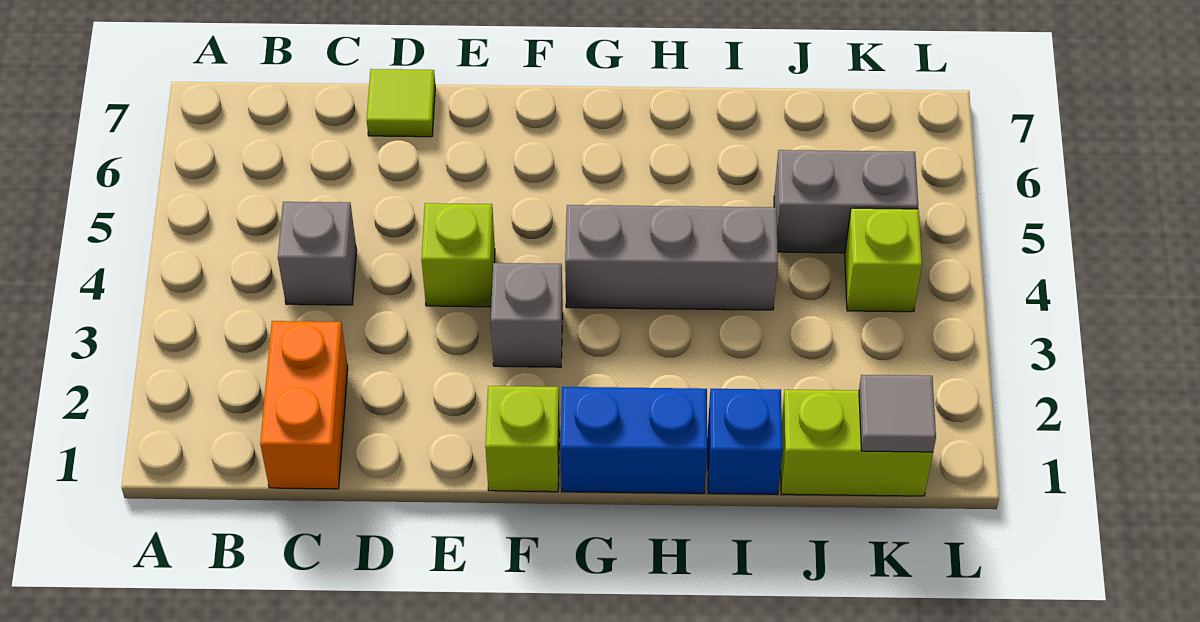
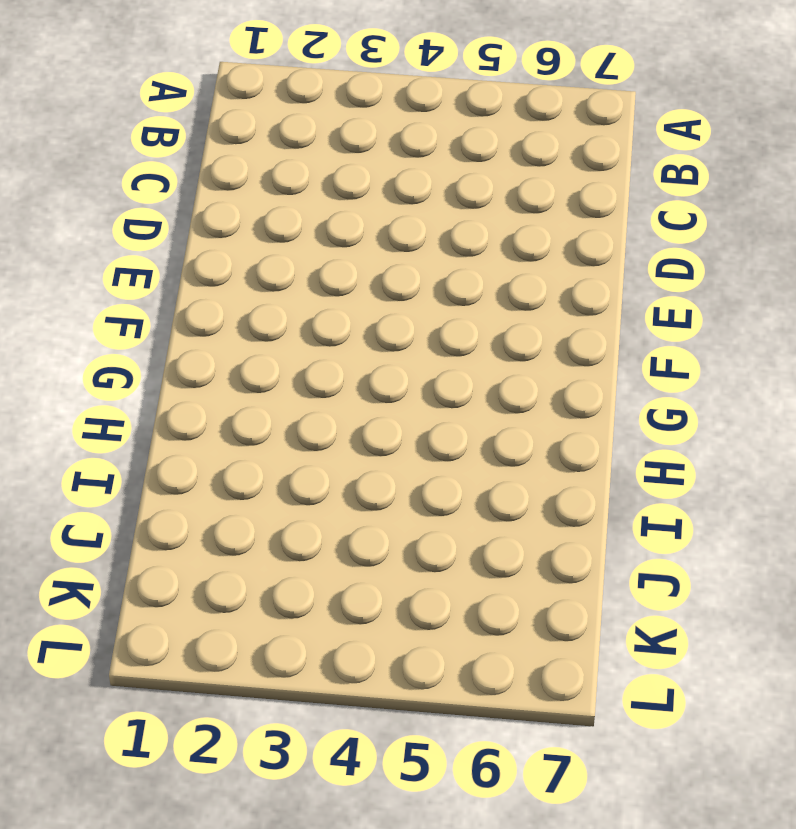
none -> orange 1x2 brick [260,321,348,489]
none -> grey 1x1 brick [278,202,357,305]
none -> lime 1x1 tile [367,69,435,137]

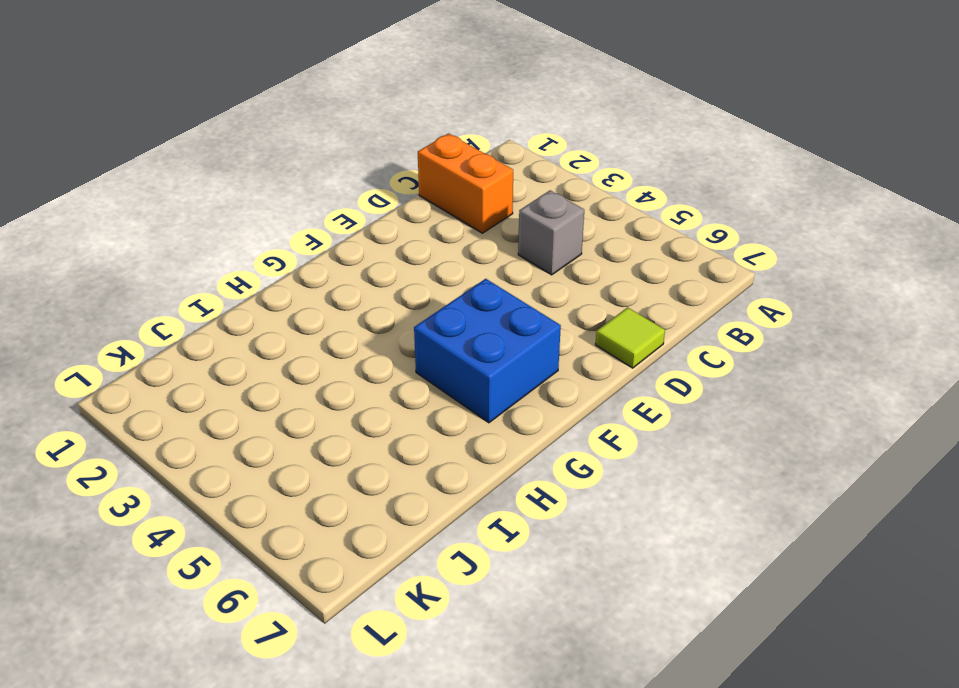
blue 2x2 brick [414,279,561,423] -> none
none -> lime 1x1 brick [421,203,495,307]
none -> lime 1x1 brick [485,386,560,492]
none -> grey 1x1 brick [491,263,563,367]

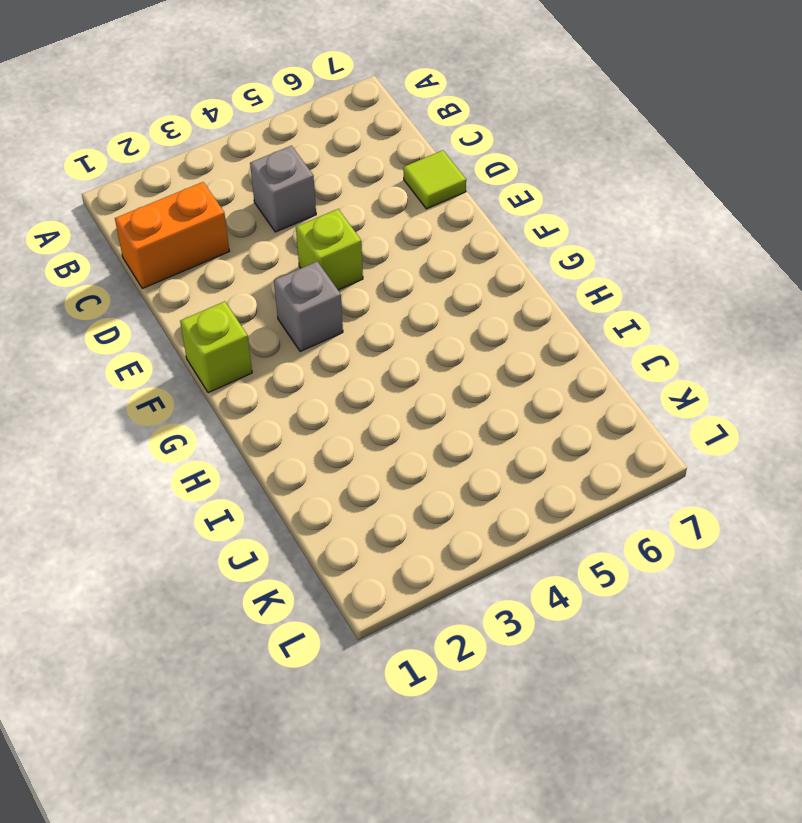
none -> blue 1x2 brick [561,387,707,493]
none -> grey 1x3 brick [565,205,778,310]
none -> blue 1x1 brick [708,389,783,494]

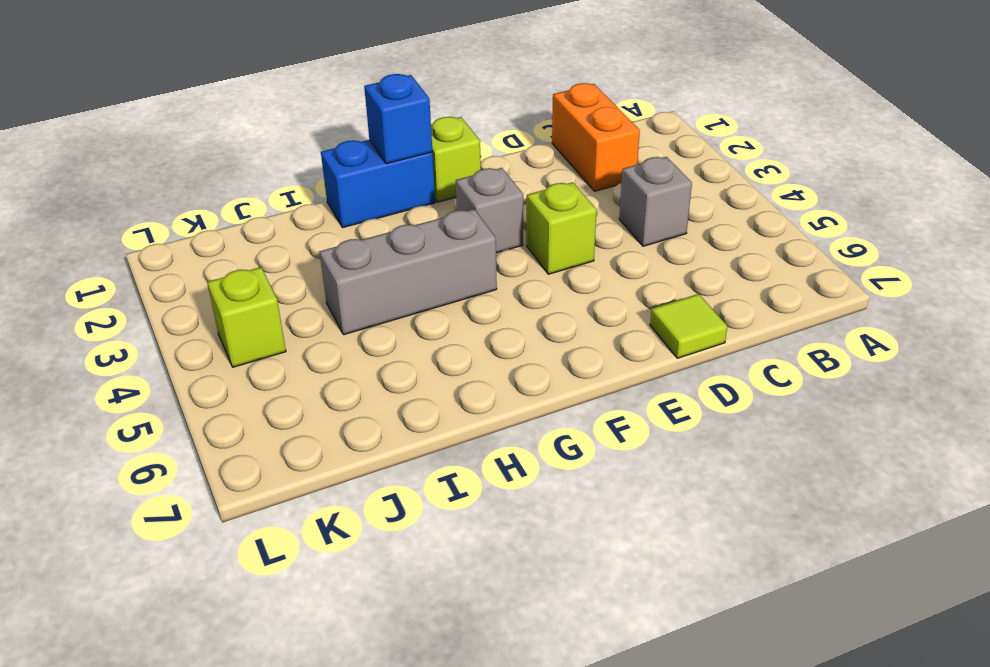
blue 1x1 brick [364,74,432,164] -> blue 1x1 brick moved to [708,389,783,494]
none -> lime 1x2 brick [781,390,933,496]
none -> grey 1x2 brick [774,150,918,253]
none -> grey 1x1 tile [859,375,936,452]

